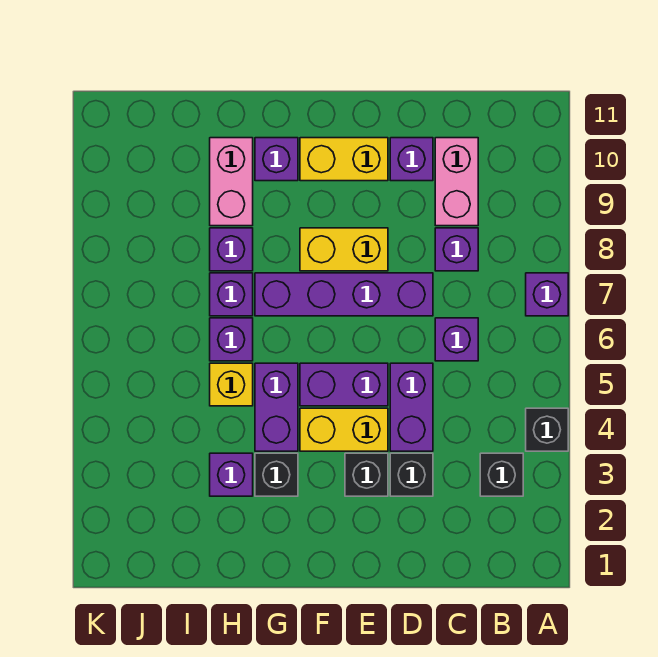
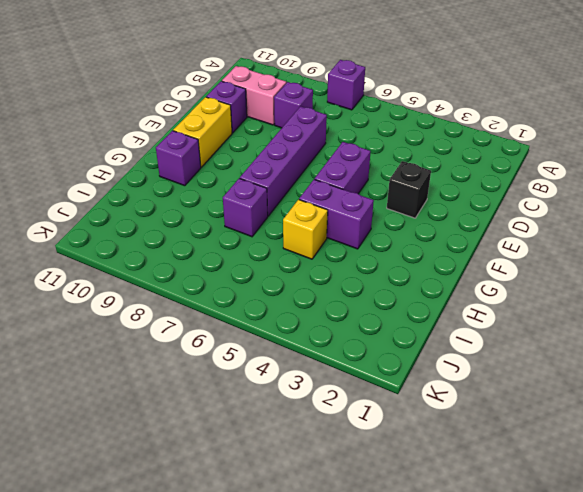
none -> black 1x1 brick [526,408,568,451]
none -> black 1x1 brick [480,453,523,496]
none -> purple 1x1 brick [435,318,478,361]

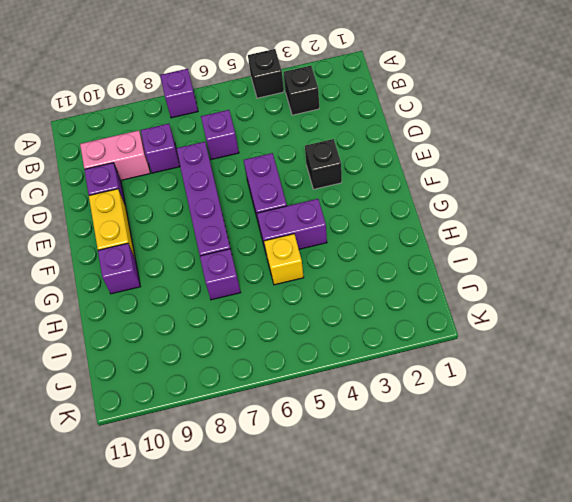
none -> black 1x1 brick [390,453,433,496]
none -> purple 1x2 brick [390,363,433,451]
none -> yellow 1x2 brick [300,408,388,451]

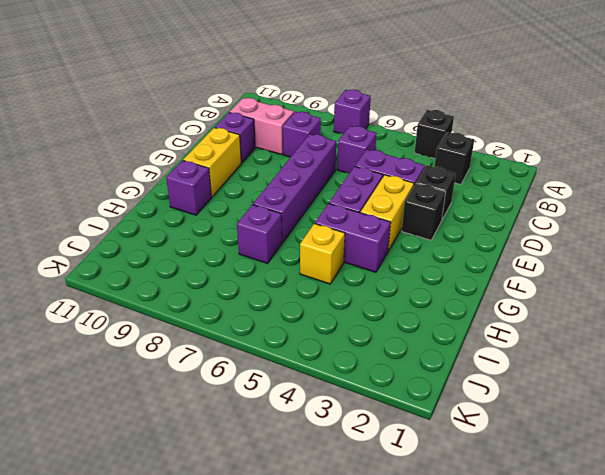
none -> yellow 1x2 brick [300,228,388,271]
none -> black 1x1 brick [255,453,298,496]
none -> purple 1x1 brick [210,453,253,496]

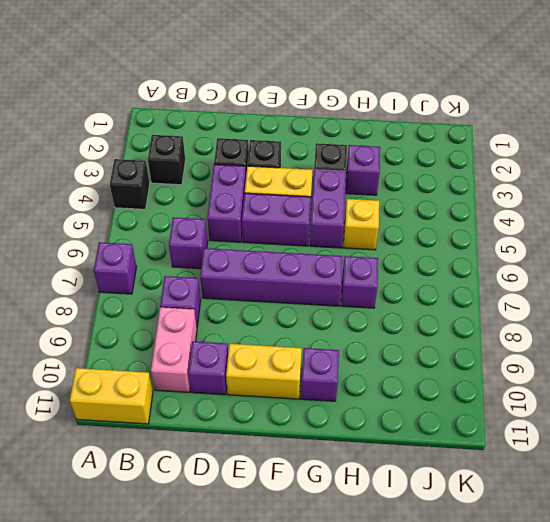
yellow 1x2 brick [70,368,153,424] -> yellow 1x2 brick moved to [300,228,388,271]
none -> purple 1x1 brick [210,318,253,361]
none -> purple 1x1 brick [210,228,253,271]
none -> pink 1x2 brick [210,138,253,226]

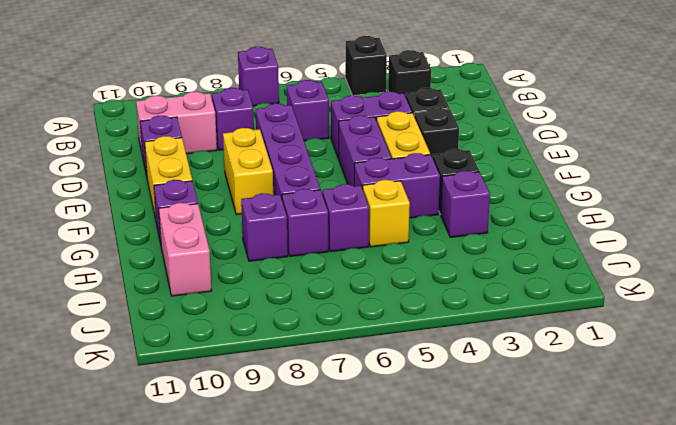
pink 1x2 brick [159,203,212,296] -> pink 1x2 brick turned to [210,138,253,226]

